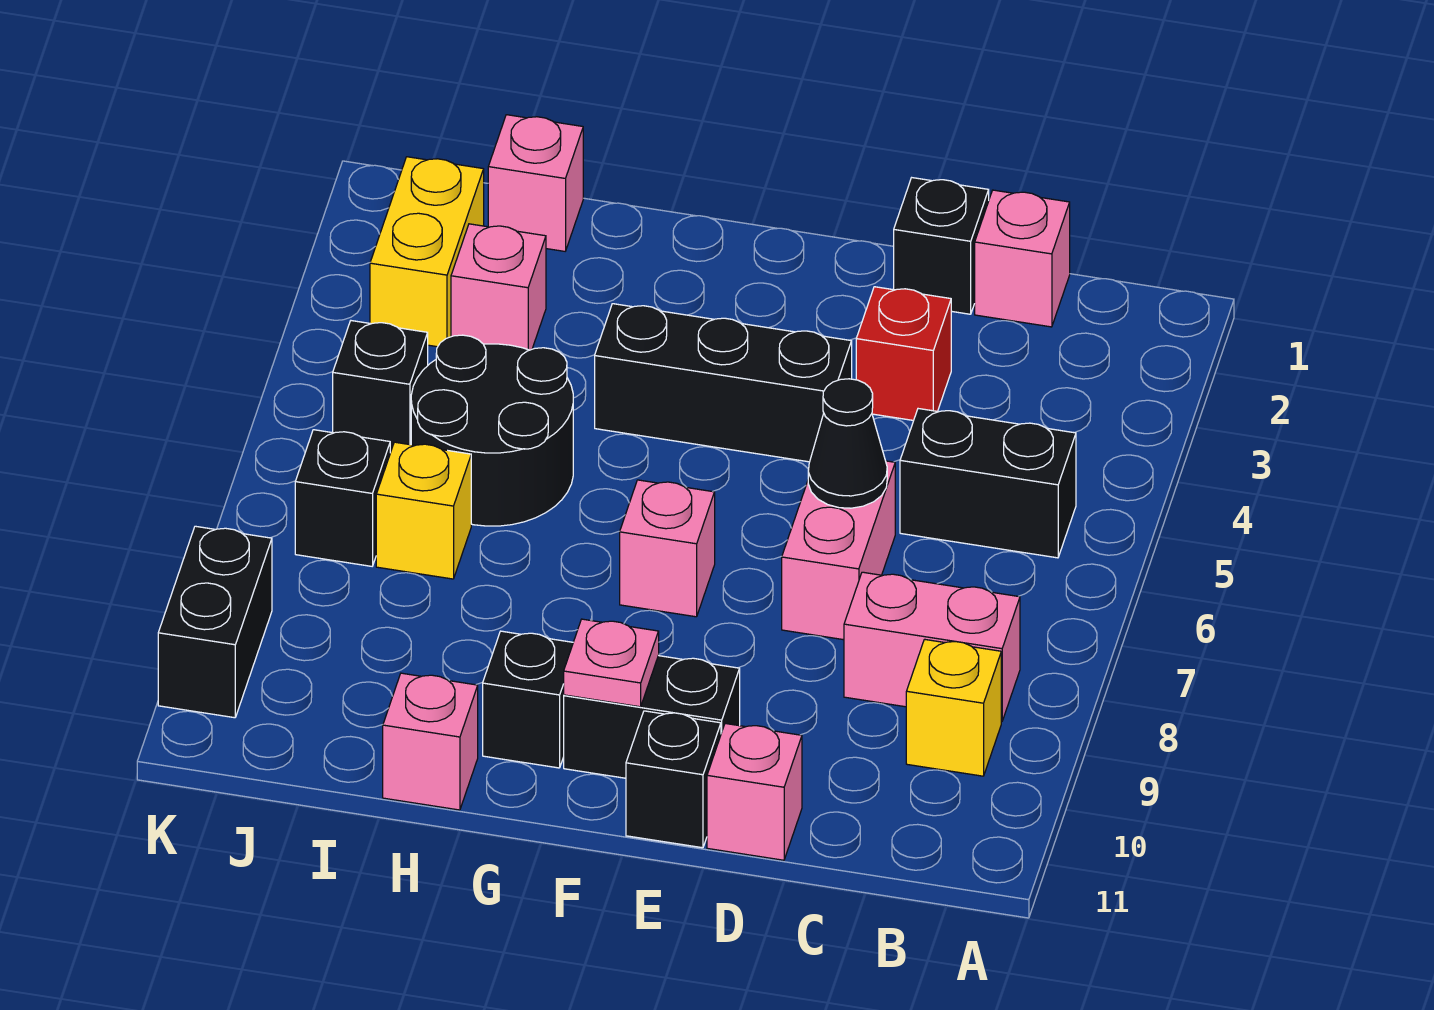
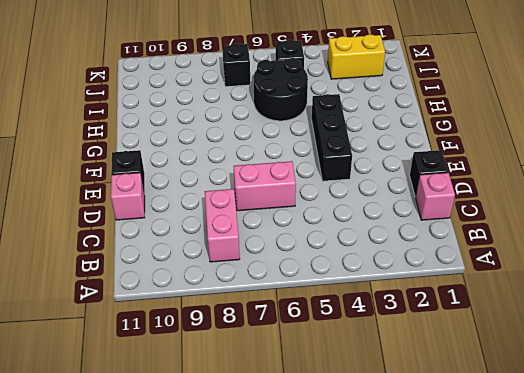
none -> black 1x2 brick [900,409,1076,558]
none -> yellow 1x1 brick [906,639,1001,776]
none -> red 1x1 brick [856,287,951,421]

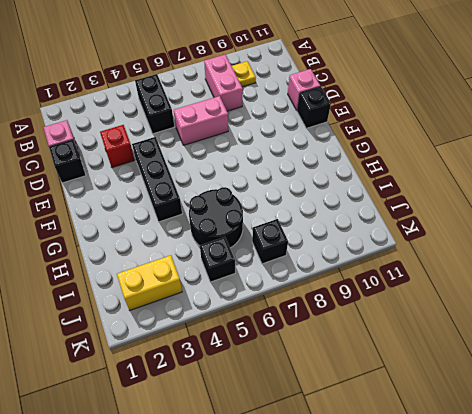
yellow 1x1 plate [232,61,256,87] -> yellow 1x1 brick [906,639,1001,776]
none -> black 1x2 brick [564,656,740,778]
none -> pink 1x1 brick [620,480,715,617]
none -> black 1x1 brick [483,631,573,768]

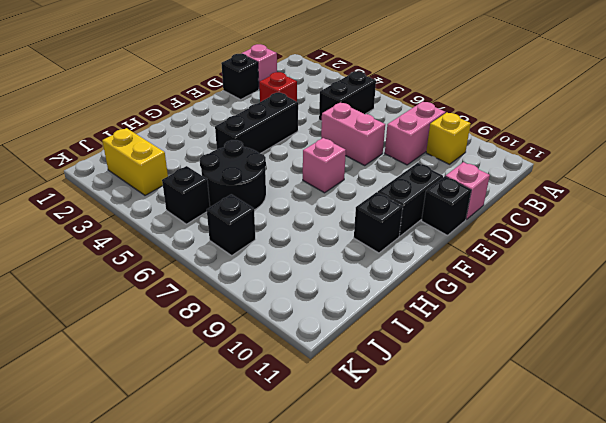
none -> pink 1x1 brick [383,673,478,810]
none -> pink 1x1 brick [488,115,583,251]
none -> pink 1x1 brick [451,224,546,350]

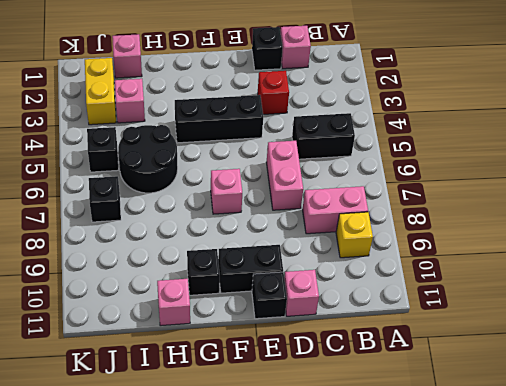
none -> yellow 1x1 brick [376,442,471,579]
none -> black 1x2 brick [158,526,272,718]
none -> black 1x1 cone [808,379,887,508]

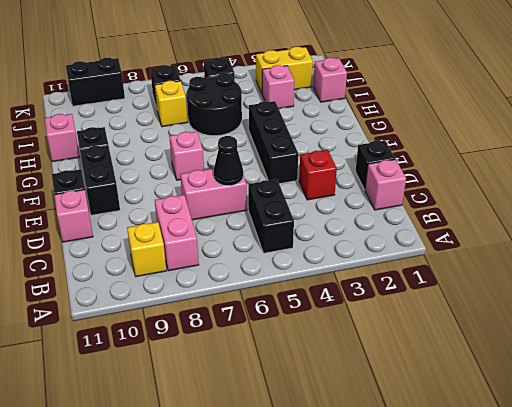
none -> pink 1x1 plate [564,619,659,707]

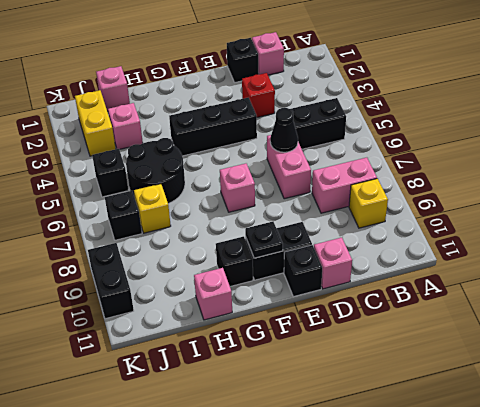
black 1x1 plate [245,222,283,258] -> pink 1x1 plate [564,619,659,707]

